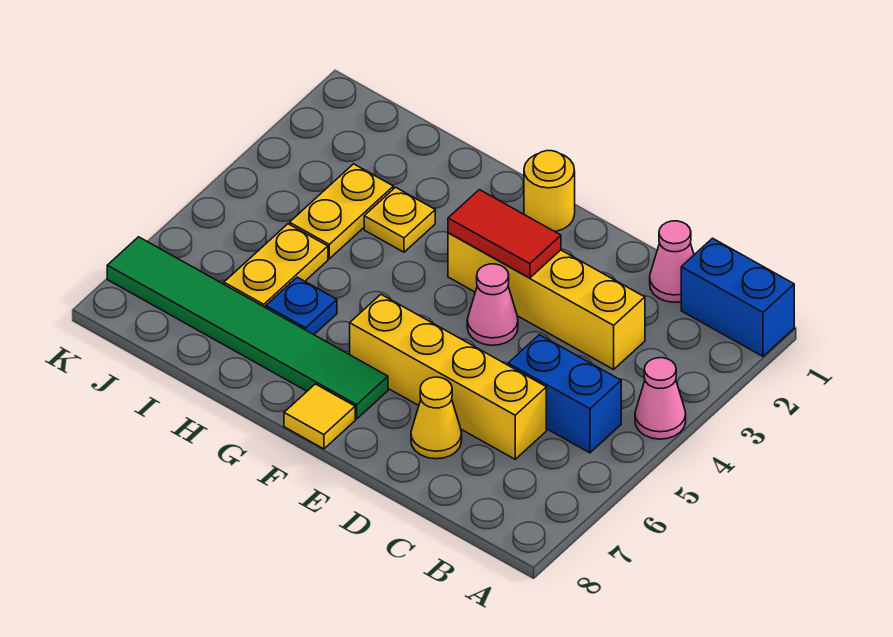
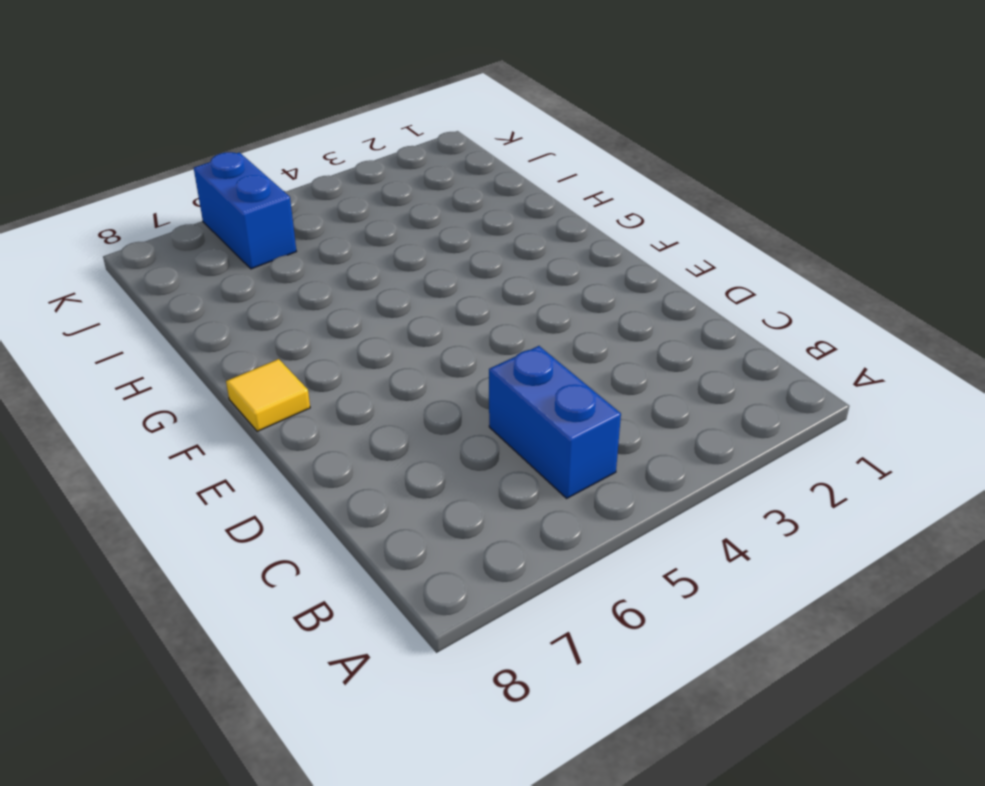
blue 1x2 brick [194,152,296,269] -> blue 1x2 brick moved to [681,238,794,356]
none -> pink 1x1 cone [635,358,686,439]
none -> pink 1x1 cone [650,221,694,302]
none -> yellow 1x4 brick [448,233,645,369]

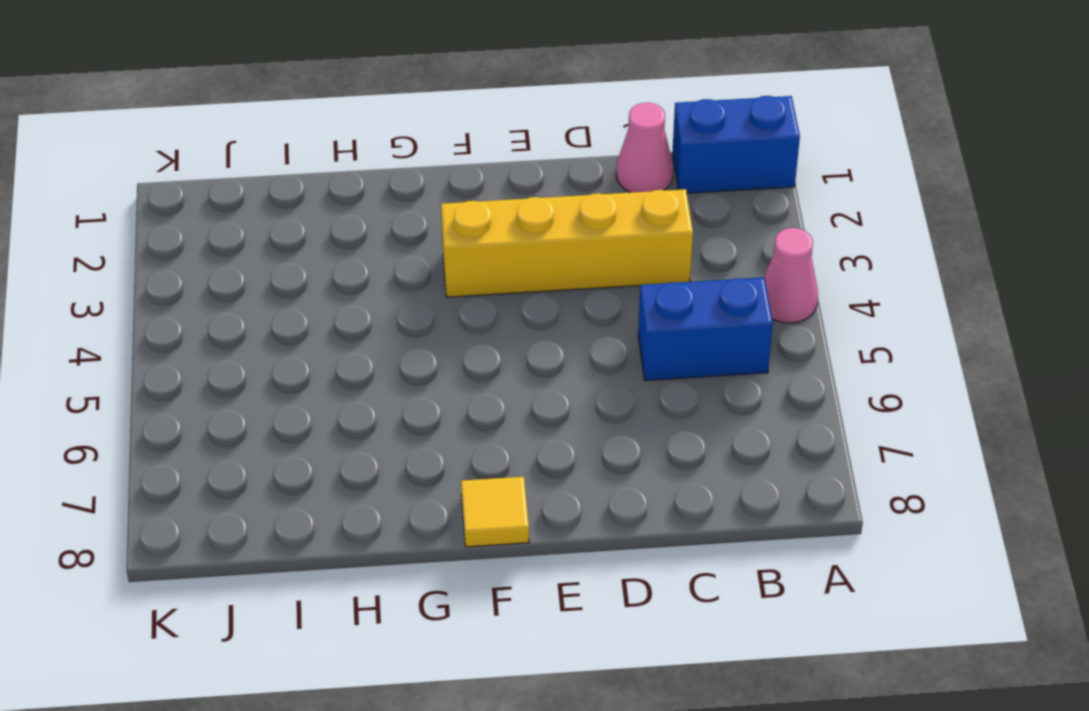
none -> yellow 1x4 brick [350,295,546,459]
none -> yellow 1x1 cone [411,377,462,459]
none -> pink 1x1 cone [467,264,518,345]

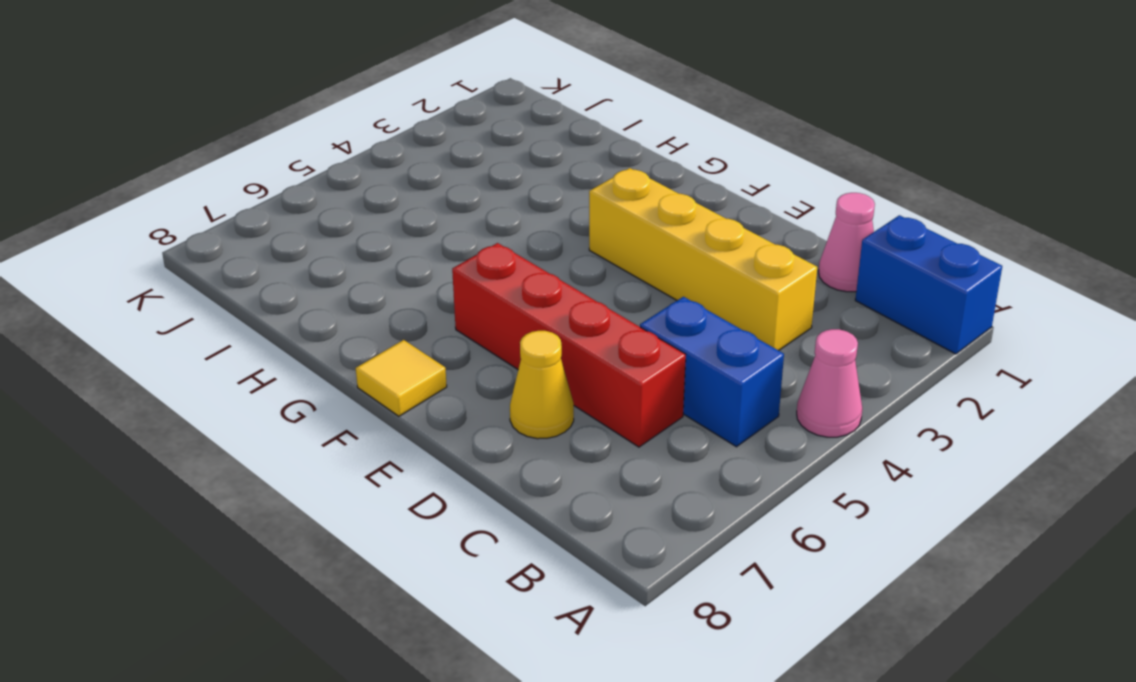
red 1x4 brick [452,243,686,447] -> yellow 1x4 brick [350,295,546,459]
none -> pink 1x1 cone [467,264,518,345]
none -> yellow 1x1 round brick [524,151,575,232]
none -> green 1x6 tile [107,237,388,419]

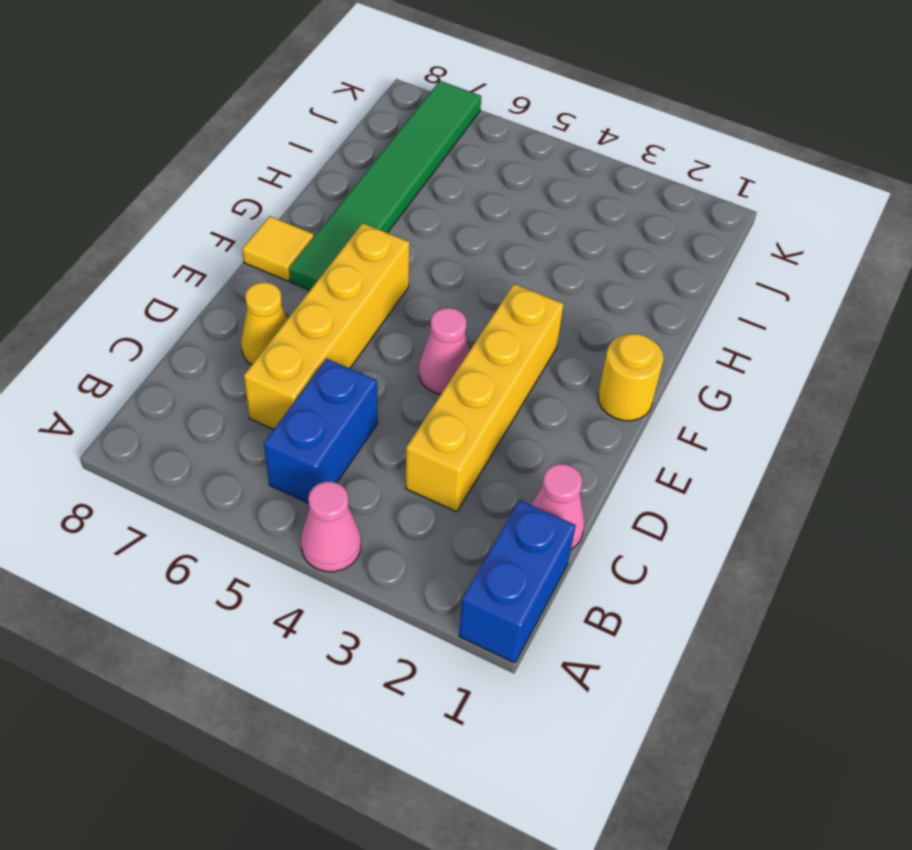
none -> yellow 1x1 plate [364,187,435,252]
none -> blue 1x1 plate [266,277,337,335]
none -> yellow 1x2 plate [290,164,393,259]

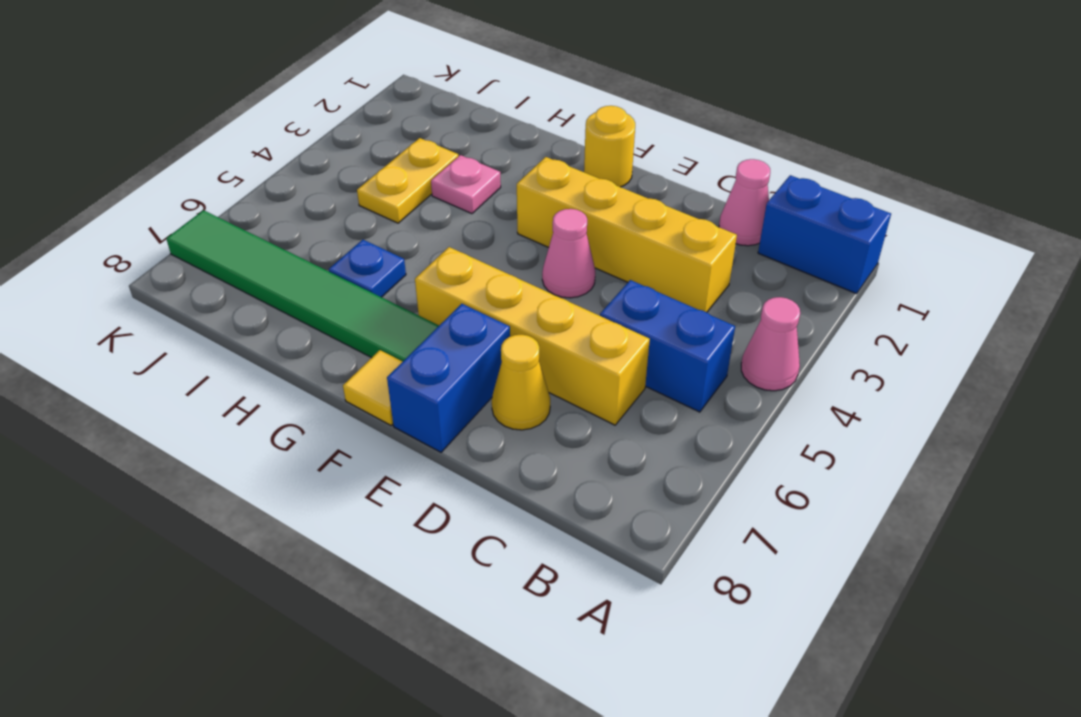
blue 1x2 brick [387,304,510,452] -> none
pink 1x1 plate [431,155,501,214] -> yellow 1x1 plate [364,187,435,252]
none -> yellow 1x2 plate [224,224,328,308]
none -> red 1x2 tile [448,190,561,278]

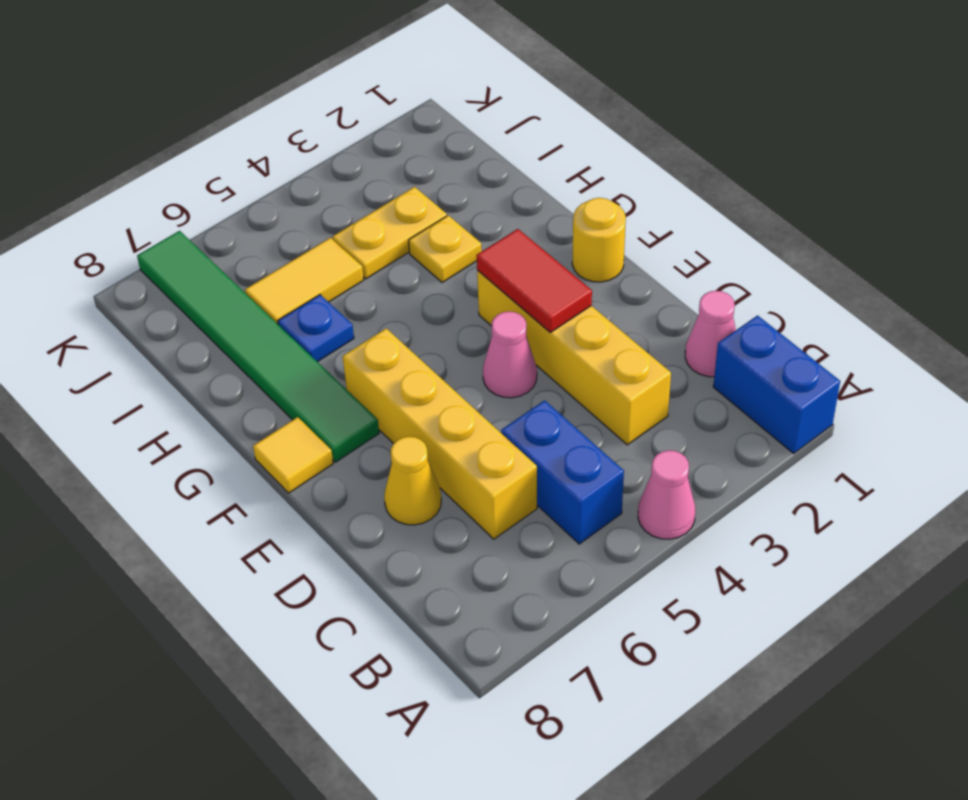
yellow 1x2 tile [245,238,364,324] -> yellow 1x2 plate [224,224,328,308]

